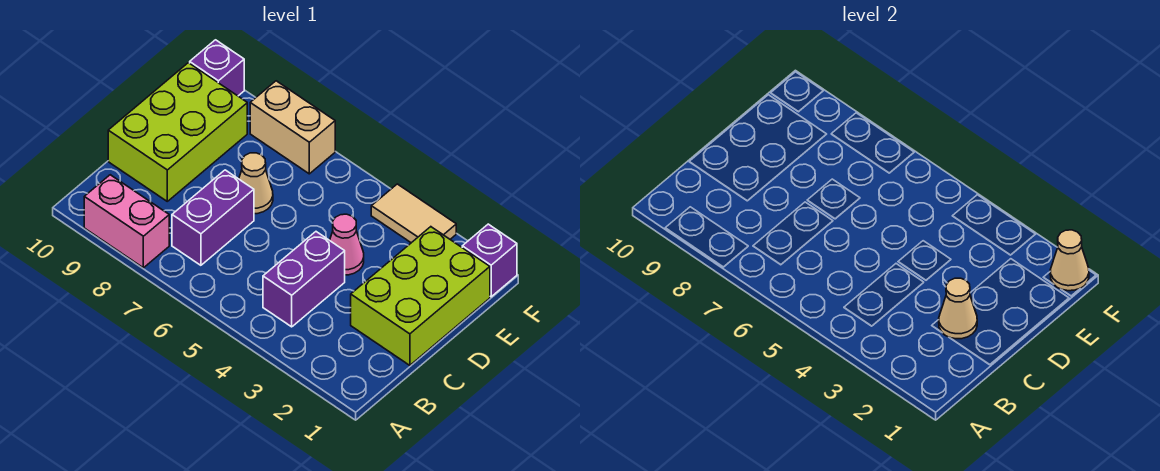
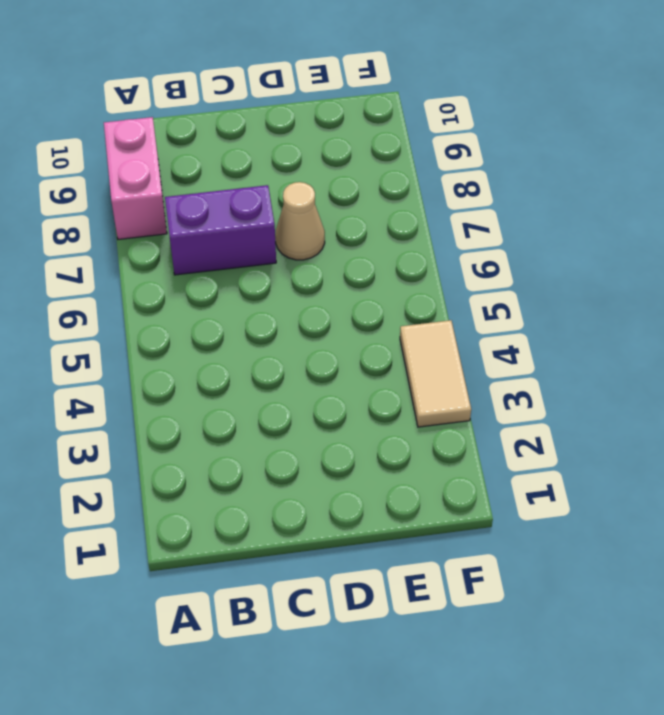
none -> purple 1x2 brick [263,232,345,327]
none -> lime 2x3 brick [351,227,490,365]
none -> lime 2x3 brick [108,63,247,201]

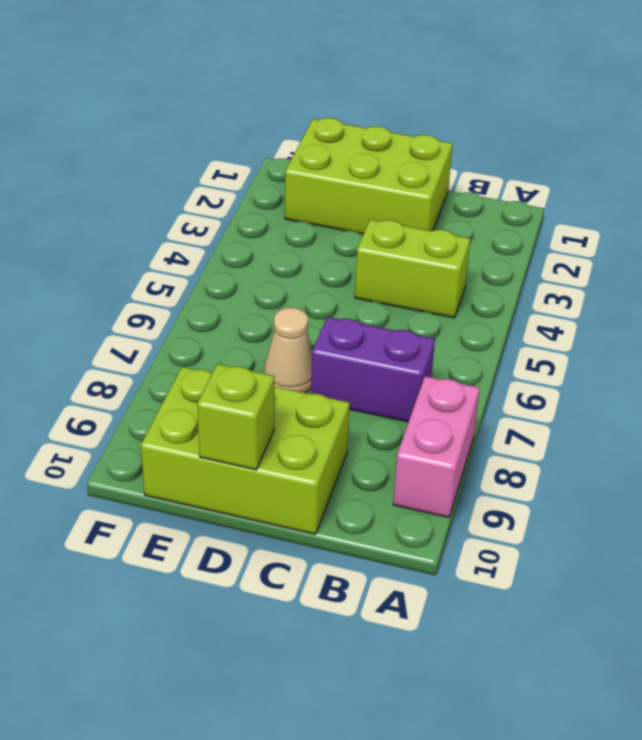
lime 1x2 brick [355,220,470,318] -> purple 1x2 brick [263,232,345,327]
lime 1x1 brick [197,364,274,470] -> none
none -> pink 1x1 cone [330,214,364,275]
none -> purple 1x1 brick [462,224,517,297]
none -> tan 1x2 tile [371,184,456,243]

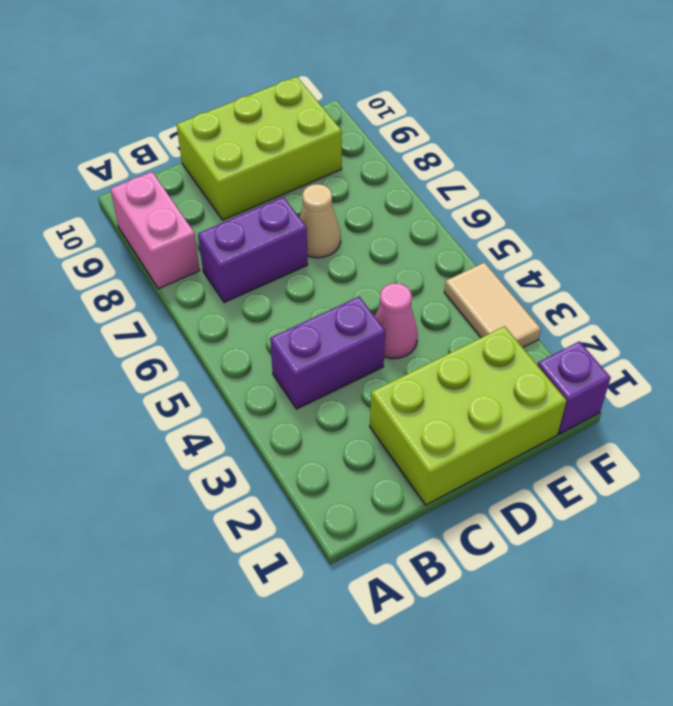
none -> tan 1x2 brick [250,81,335,174]
none -> purple 1x1 brick [190,40,244,96]
none -> tan 1x1 cone [939,278,977,339]

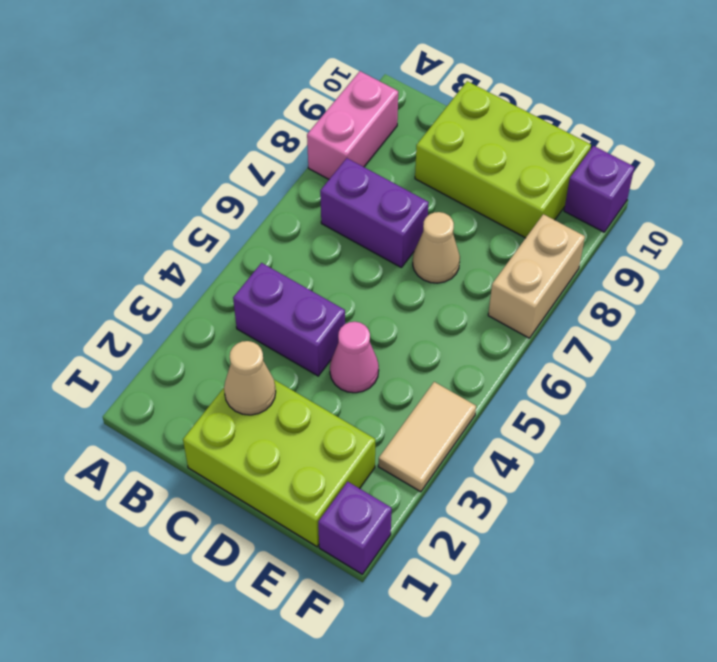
none -> tan 1x1 cone [1050,230,1089,291]

